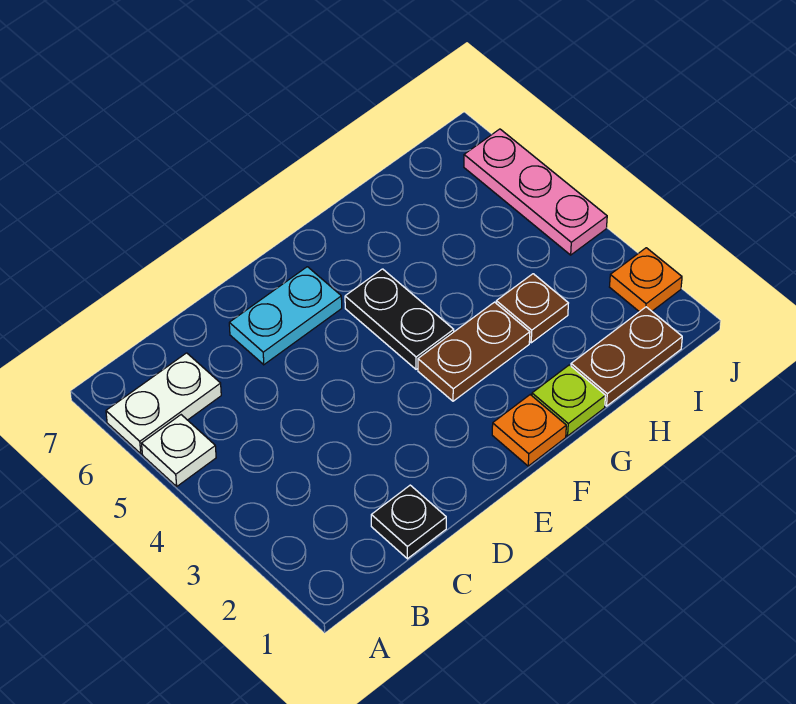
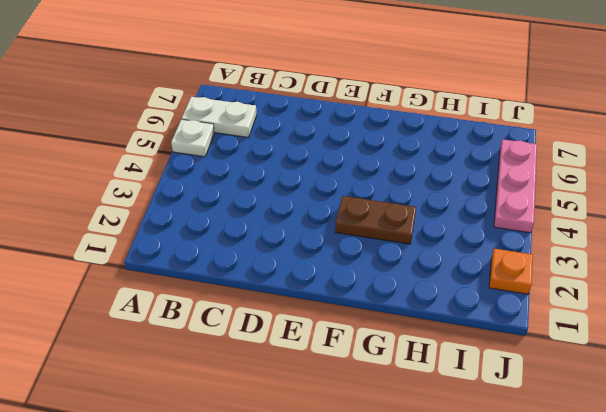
none -> black 1x1 plate [371,485,446,559]
none -> cyan 1x2 plate [229,267,342,365]
none -> orange 1x1 plate [492,395,566,466]

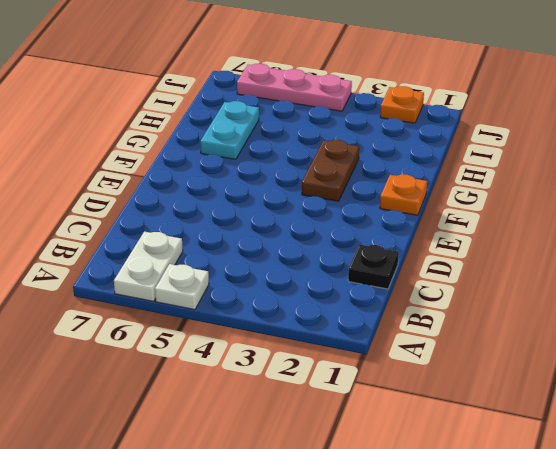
cyan 1x2 plate [200,101,259,159] -> cyan 1x2 plate moved to [229,267,342,365]
none -> black 1x2 plate [345,269,454,369]
none -> lime 1x1 plate [532,365,605,436]
none -> brown 1x2 plate [571,307,682,406]

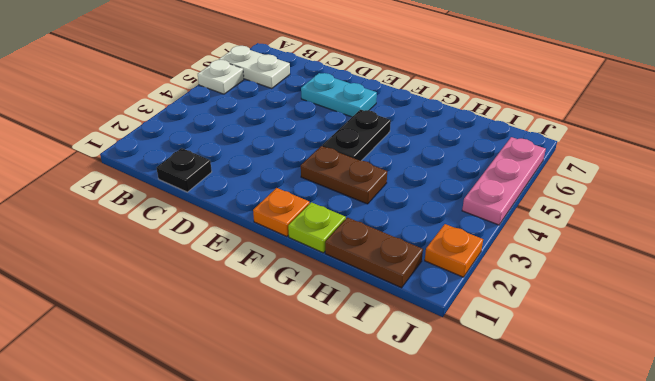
none -> brown 1x1 plate [496,274,568,343]

